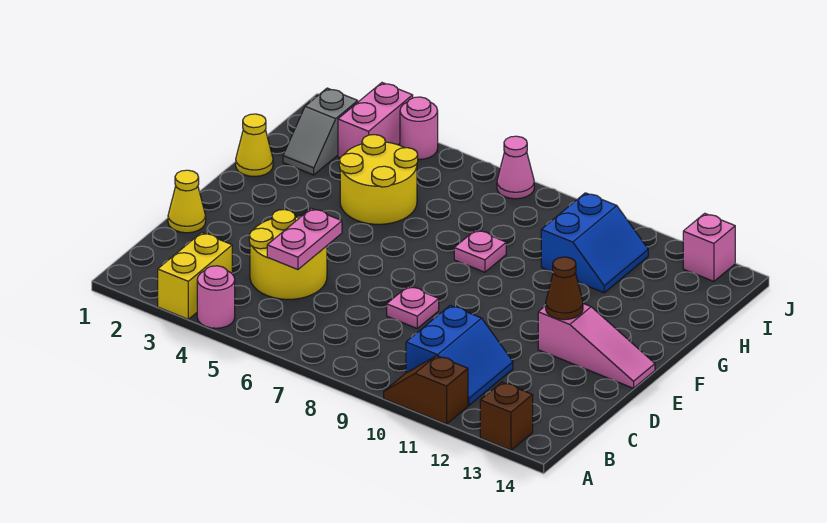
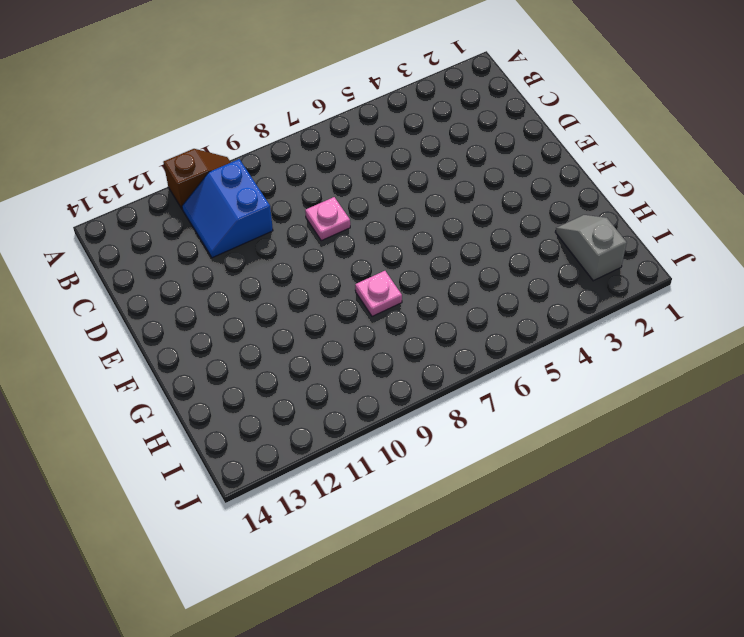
none -> yellow 1x2 brick [158,233,232,319]
none -> pink 1x1 round brick [197,266,235,328]
none -> brown 1x1 brick [480,382,533,450]

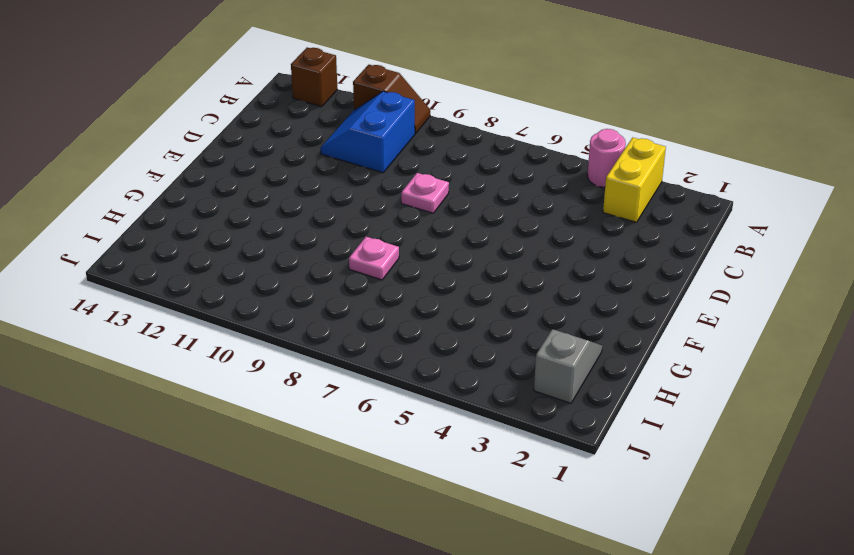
none -> yellow 2x2 round brick [249,210,327,299]
none -> yellow 1x1 cone [168,170,206,233]
none -> pink 1x3 slope [538,304,655,388]

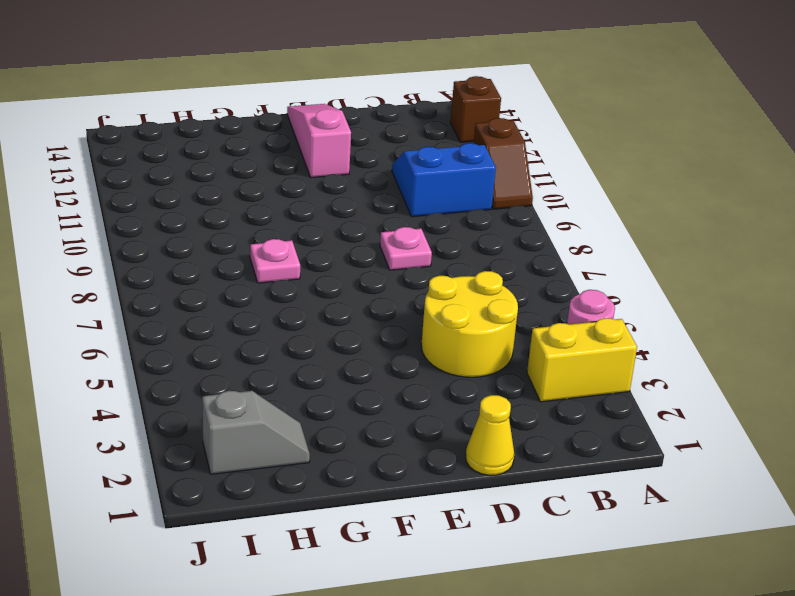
none -> yellow 1x1 cone [236,114,273,177]
none -> yellow 2x2 round brick [339,135,418,224]
none -> blue 2x2 slope [541,193,648,293]

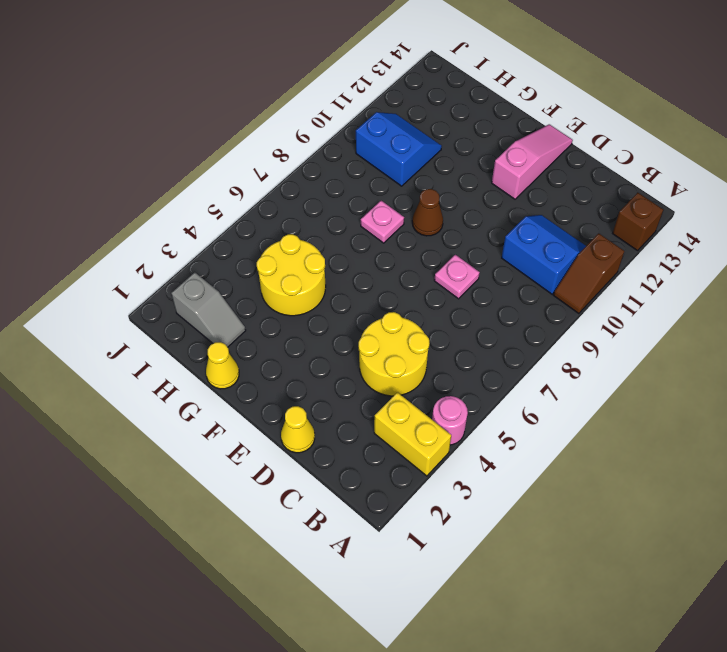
brown 1x1 cone [412,189,443,236] -> brown 1x1 cone moved to [546,257,583,320]
none -> pink 1x2 brick [338,83,413,158]
none -> pink 1x1 round brick [400,97,438,160]
none -> pink 1x1 cone [497,136,534,199]

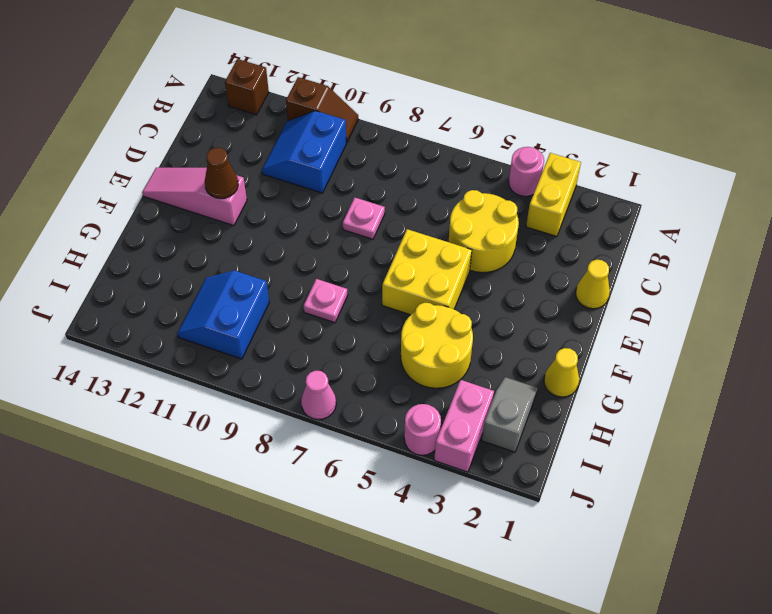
yellow 2x2 brick [382,229,472,315] -> none
none -> pink 1x1 brick [683,213,735,281]
none -> pink 1x2 plate [267,208,342,270]

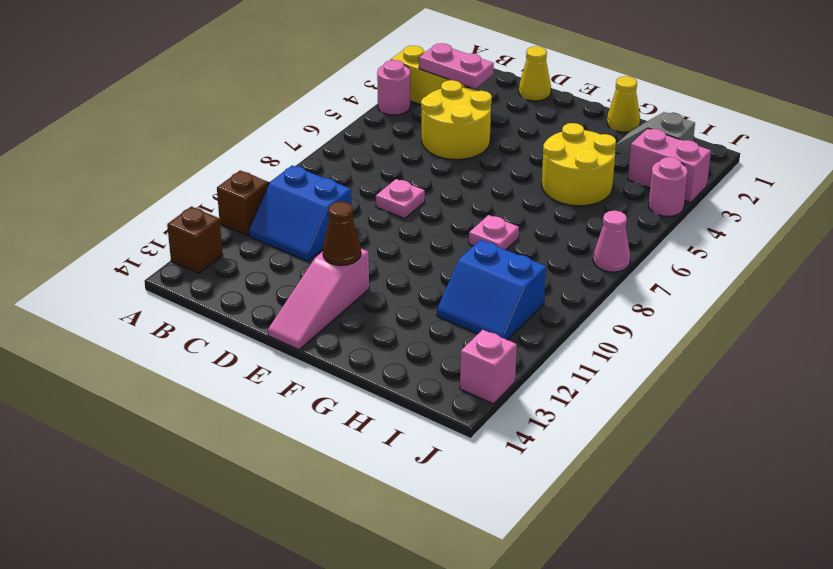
pink 1x2 plate [419,43,494,88] -> pink 1x2 plate moved to [267,208,342,270]

